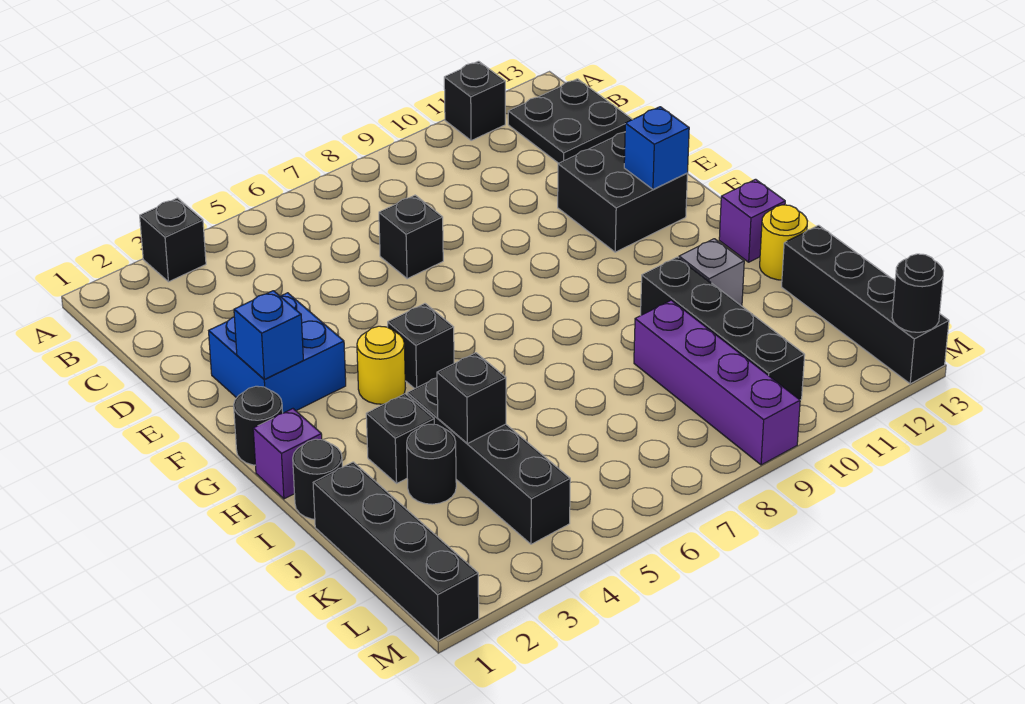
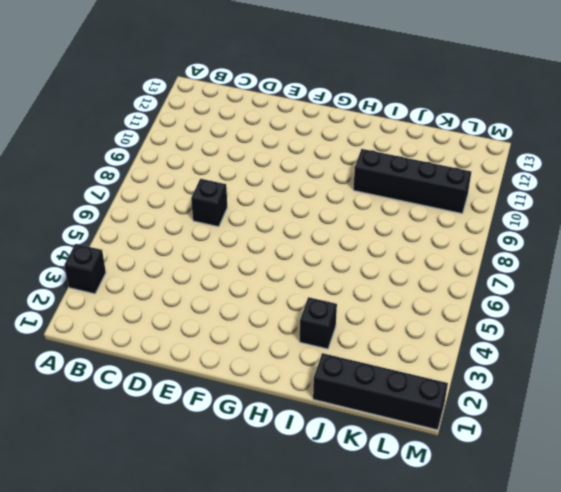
none -> black 1x1 brick [444,61,505,141]
none -> black 2x2 plate [508,79,632,163]
none -> blue 2x2 brick [209,293,346,413]

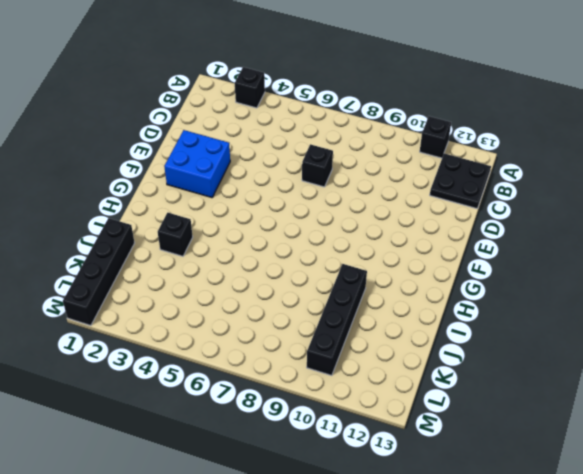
none -> black 2x2 brick [558,132,687,252]
none -> black 1x1 round brick [234,386,283,465]
none -> yellow 1x1 round brick [357,326,405,404]

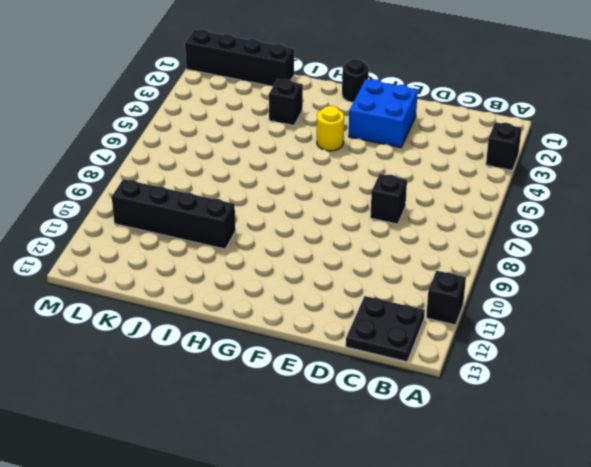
none -> black 2x2 brick [558,132,687,252]
none -> black 1x1 brick [388,304,454,389]
none -> purple 1x1 brick [253,409,322,499]

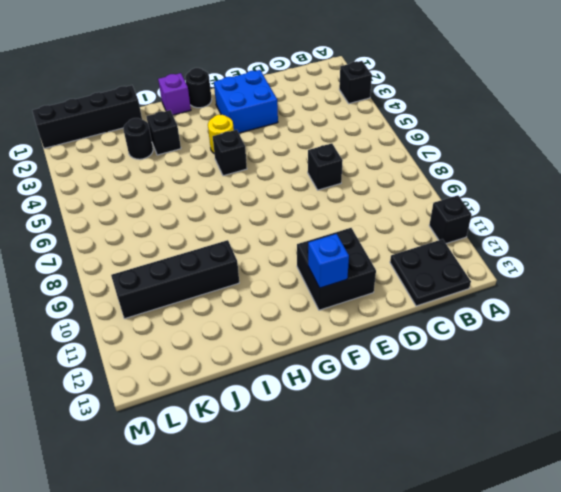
none -> purple 1x1 brick [719,179,785,262]
none -> black 1x1 round brick [293,439,342,519]
none -> black 1x4 brick [407,378,570,544]

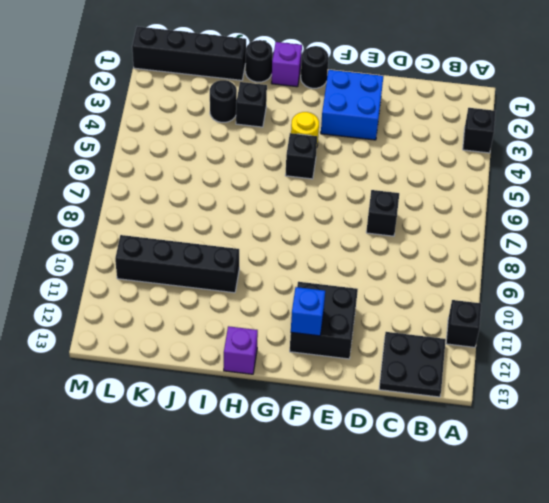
none -> black 1x4 brick [407,378,570,544]
none -> grey 1x1 brick [679,239,744,306]
none -> yellow 1x1 round brick [760,205,807,280]

